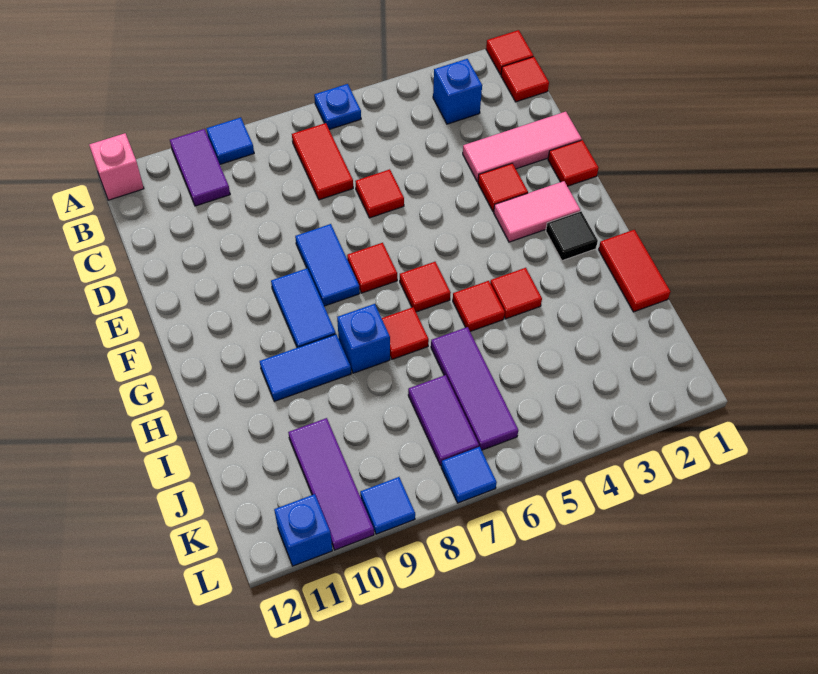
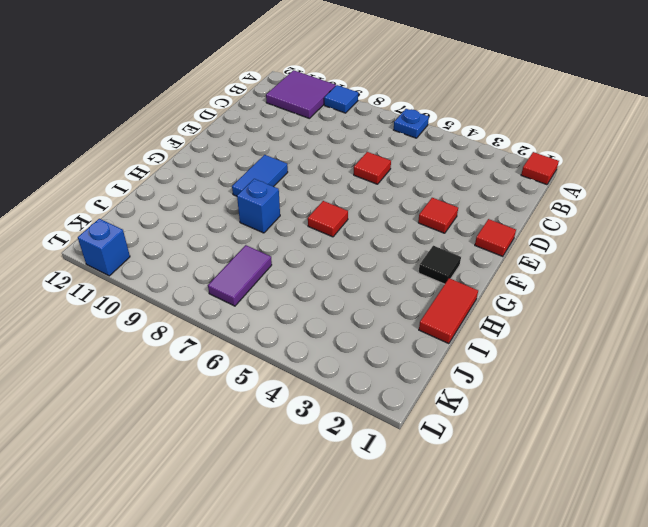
purple 2x2 tile [266,70,336,118] -> purple 1x2 tile [170,129,230,206]
none -> pink 1x1 brick [89,133,144,200]
none -> red 1x1 tile [501,57,549,102]
none -> blue 1x1 brick [433,59,482,124]
none -> red 1x2 tile [292,123,353,200]

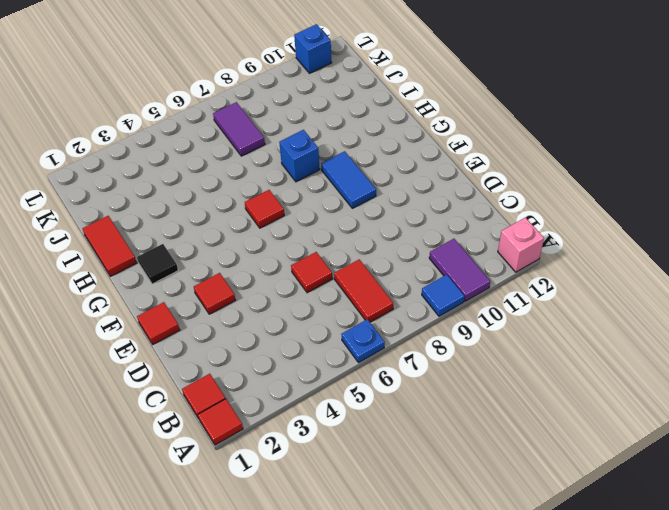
none -> blue 1x1 brick [433,59,482,124]
none -> pink 1x3 tile [463,112,582,182]
none -> blue 1x2 tile [295,224,360,306]
none -> pink 1x2 tile [494,181,580,242]

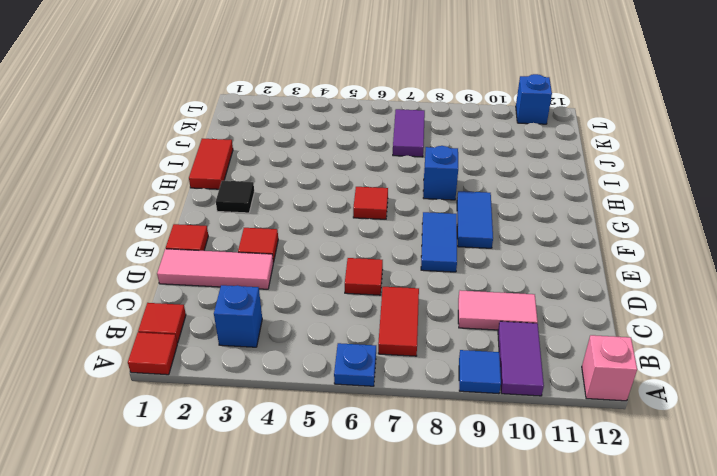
pink 1x2 tile [458,290,538,330] -> pink 1x2 tile moved to [494,181,580,242]
none -> red 1x1 tile [347,243,397,293]
none -> red 1x1 tile [490,268,542,319]
none -> red 1x1 tile [453,281,505,331]
none -> red 1x1 tile [382,307,429,359]

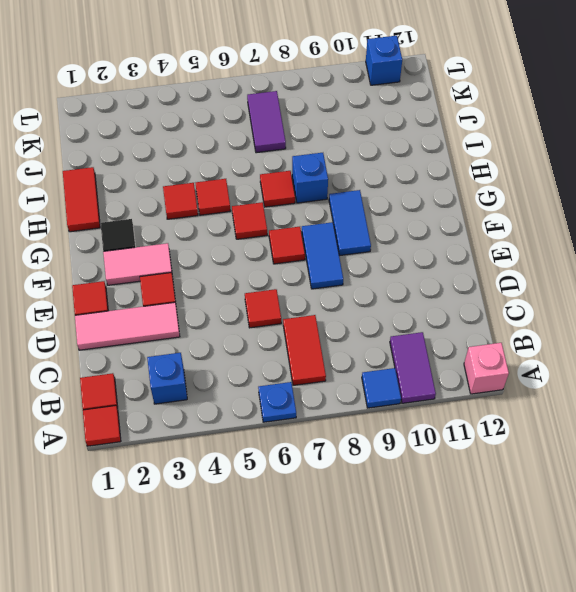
none -> blue 1x2 tile [260,334,351,401]
none -> purple 1x3 tile [431,327,518,450]
none -> purple 1x3 tile [288,418,374,550]
none -> blue 1x1 tile [441,447,497,503]

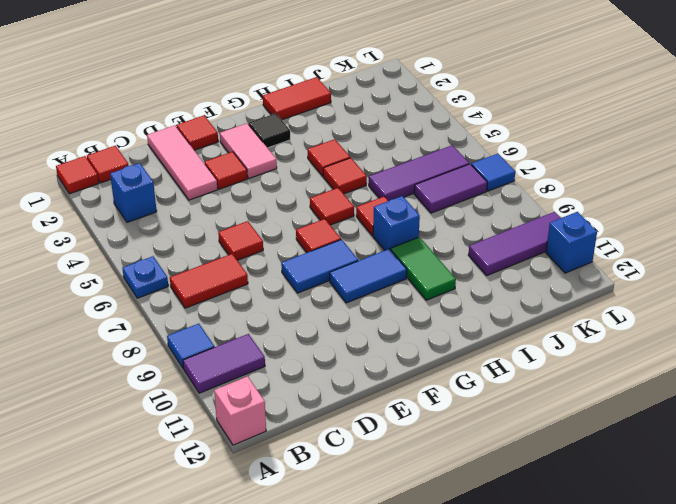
green 1x2 tile [391,237,456,300] -> blue 1x2 tile [260,334,351,401]
none -> blue 1x1 tile [360,477,415,534]

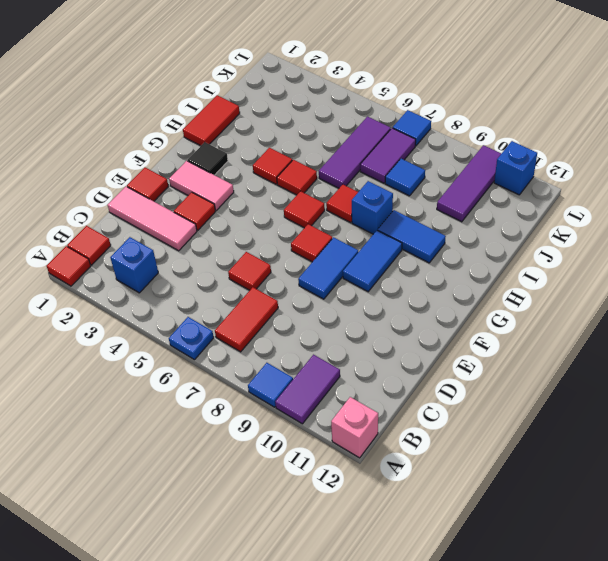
blue 1x1 tile [385,159,425,196] -> blue 1x1 tile moved to [360,477,415,534]

